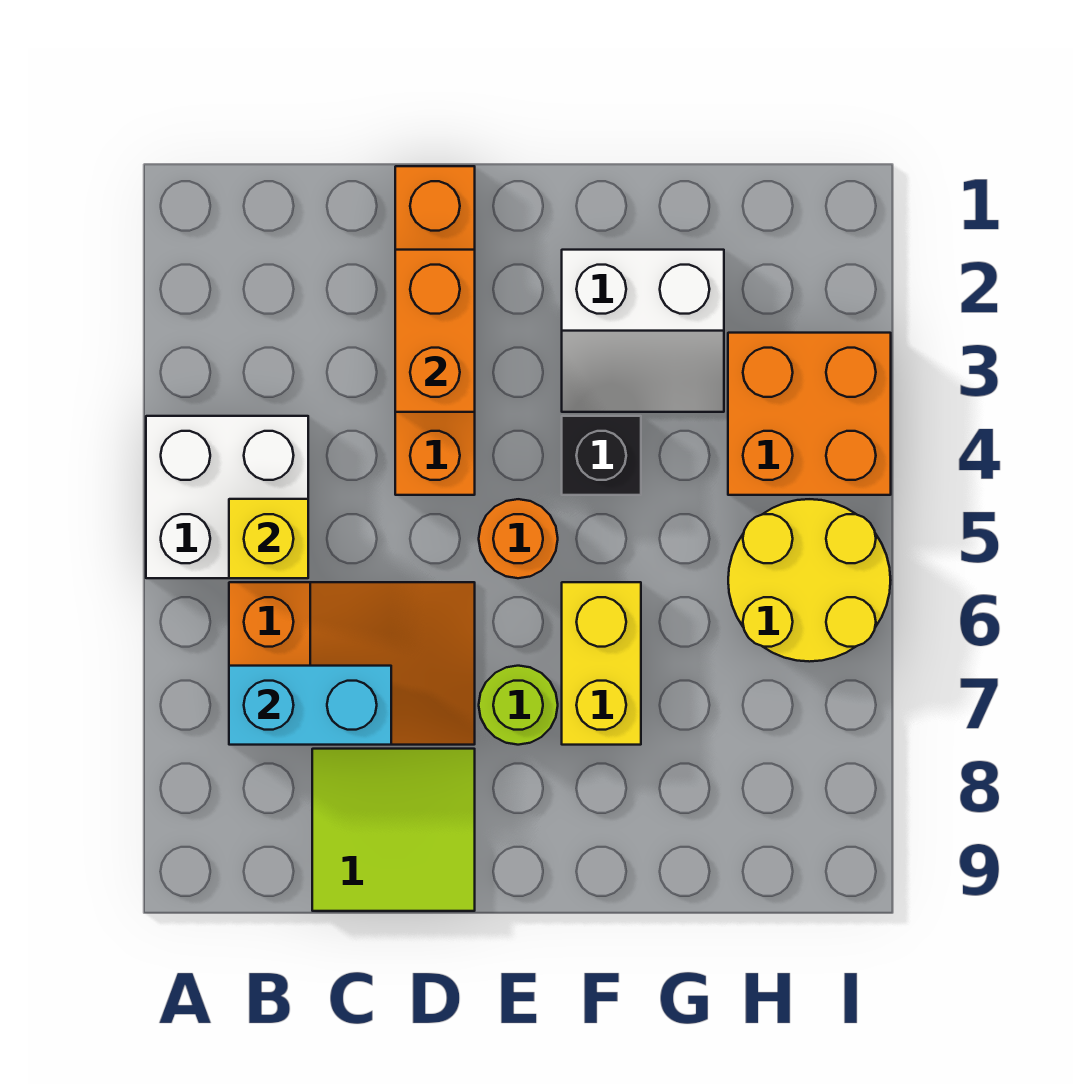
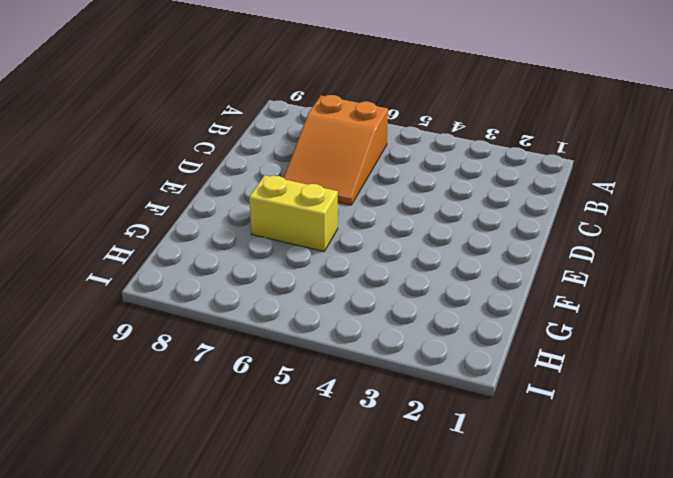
none -> white 2x2 brick [146,416,308,578]
none -> lime 2x2 tile [312,749,475,911]
none -> orange 1x4 brick [395,166,475,495]

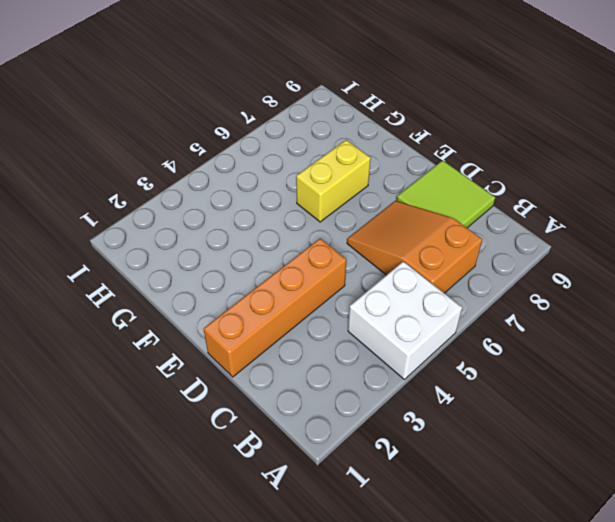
none -> orange 1x1 round brick [479,499,558,578]
none -> lime 1x1 round brick [479,666,558,745]
none -> white 2x2 slope [562,250,724,412]

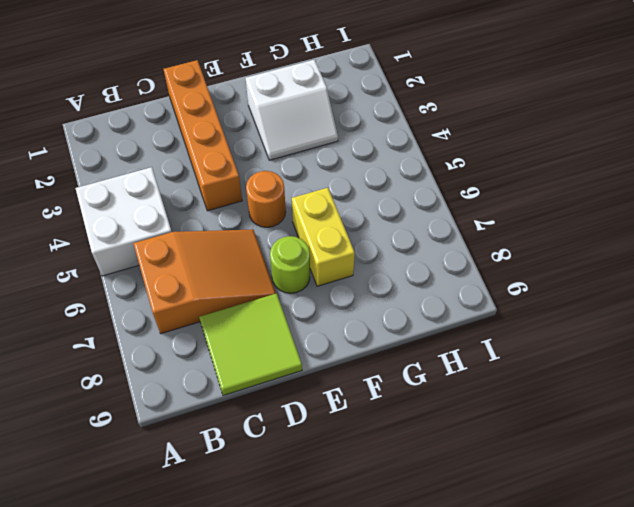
none -> black 1x1 brick [562,416,641,495]
none -> orange 2x2 brick [728,333,891,495]
none -> yellow 2x2 round brick [728,499,891,662]

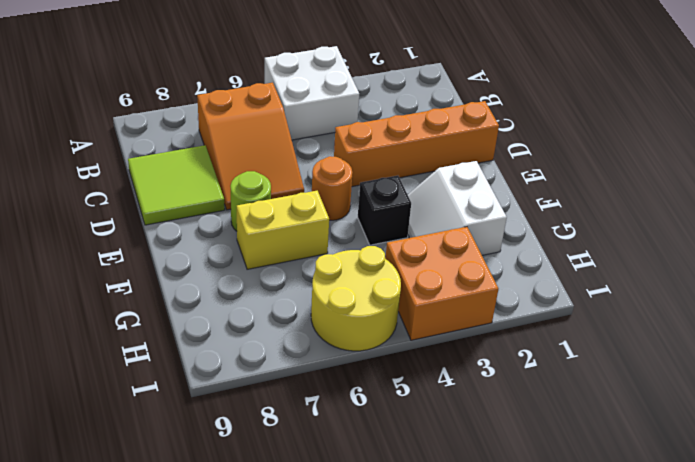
none -> yellow 1x1 brick [229,499,308,578]
none -> cyan 1x2 brick [229,666,391,745]
none -> orange 1x2 brick [395,250,475,412]

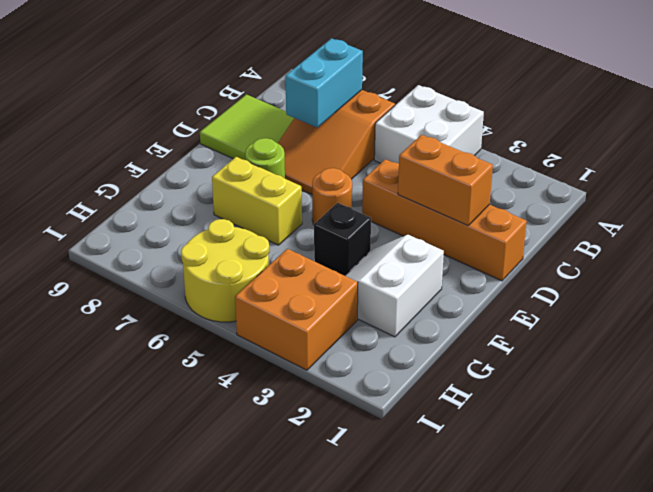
none -> yellow 1x1 brick [229,499,308,578]

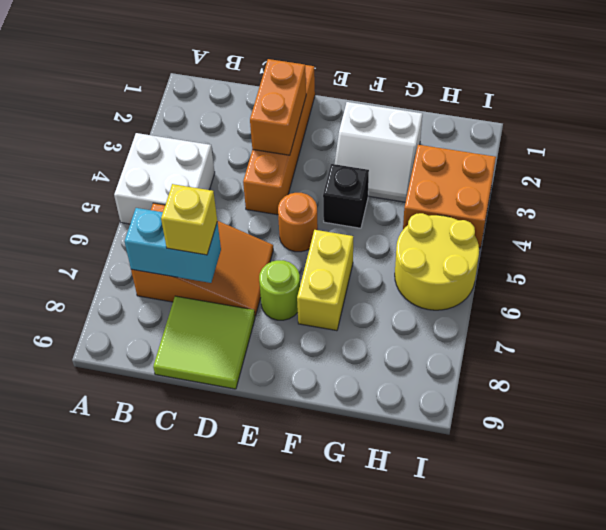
yellow 1x1 brick [161,184,217,255] -> yellow 1x1 brick moved to [229,499,308,578]

